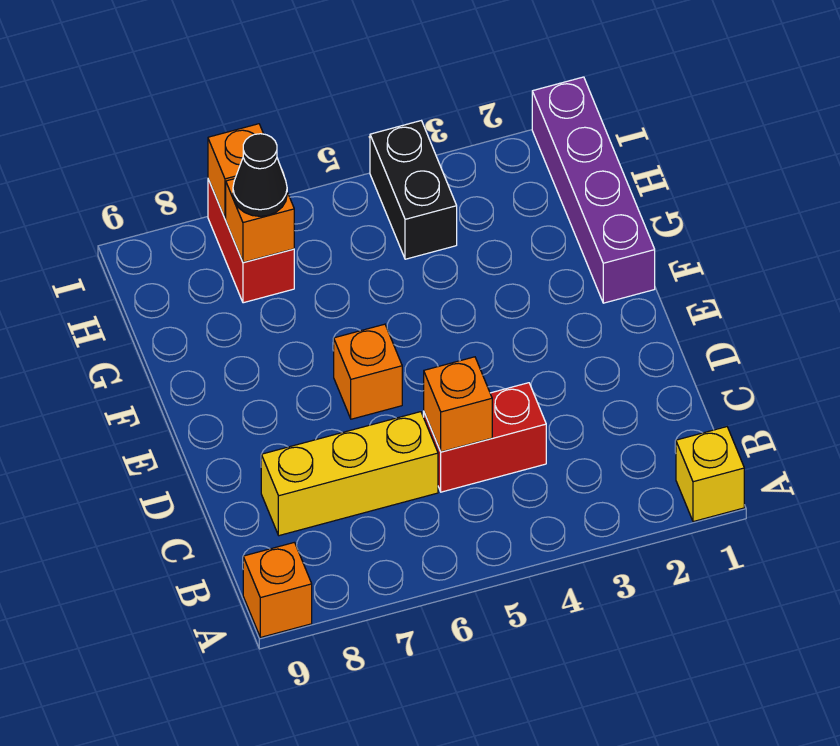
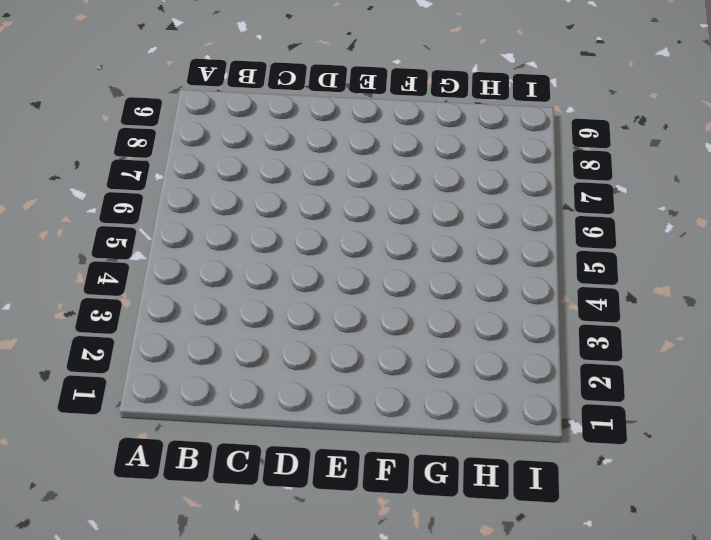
none -> yellow 1x1 brick [676,427,744,522]
none -> orange 1x1 brick [243,542,312,637]
none -> red 1x2 brick [424,383,546,492]

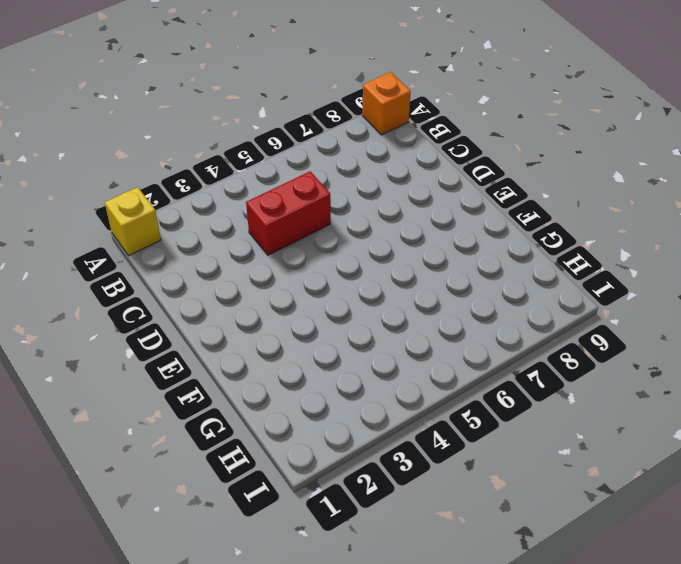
none -> yellow 1x3 brick [261,412,438,536]
none -> orange 1x1 brick [334,324,402,419]
none -> purple 1x4 brick [532,77,655,303]

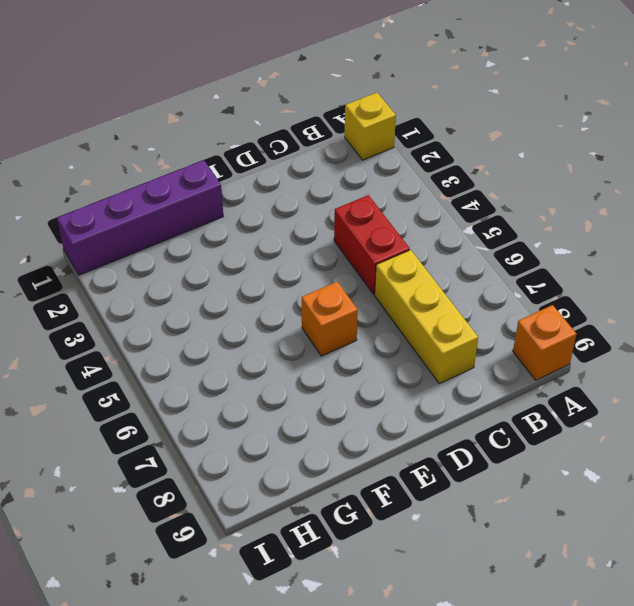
none -> black 1x2 brick [370,121,457,259]
none -> red 1x2 brick [208,179,294,303]
none -> orange 1x1 brick [424,357,492,452]

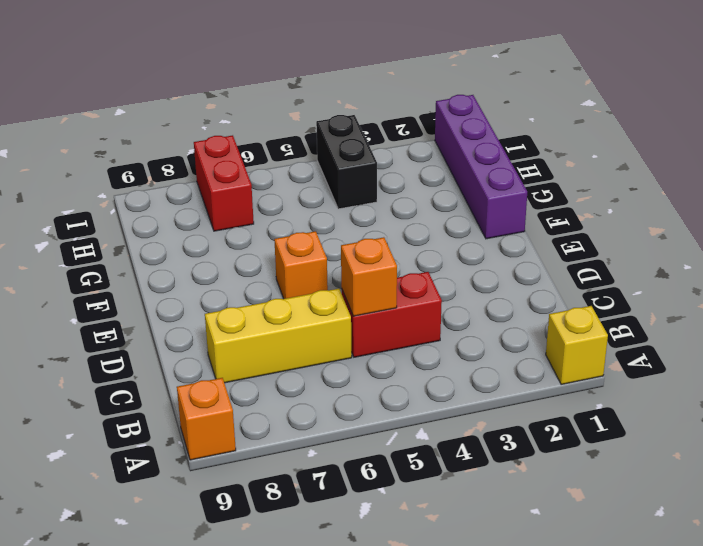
none -> orange 1x1 brick [226,179,294,262]
none -> orange 1x1 brick [208,124,263,219]
none -> black 1x1 cone [233,134,287,216]

